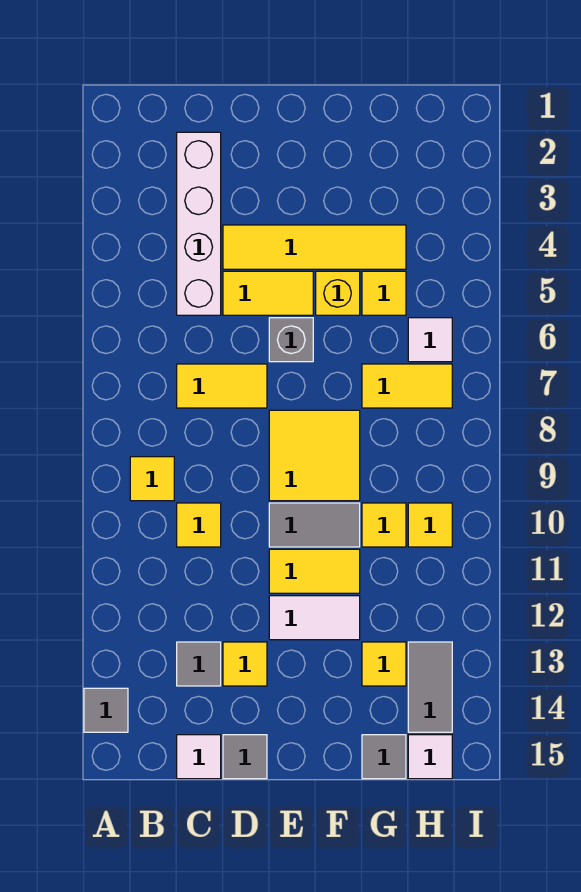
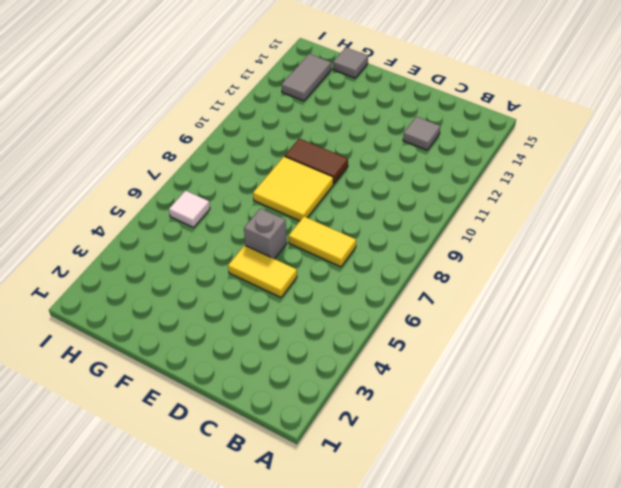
brown 1x2 tile [285,138,348,184] -> grey 1x2 tile [269,503,360,547]
none -> grey 1x1 tile [84,688,128,732]
none -> yellow 1x1 tile [130,457,174,501]
none -> white 1x4 brick [177,132,221,315]

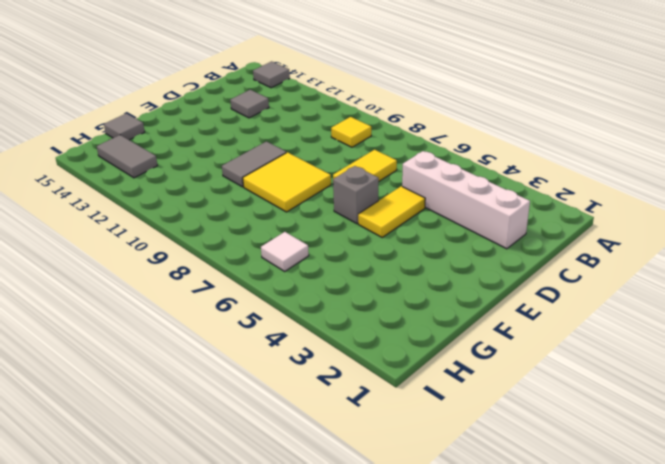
none -> yellow 1x1 tile [177,503,221,547]
none -> white 1x1 tile [177,735,221,779]
none -> yellow 1x4 tile [223,225,406,269]

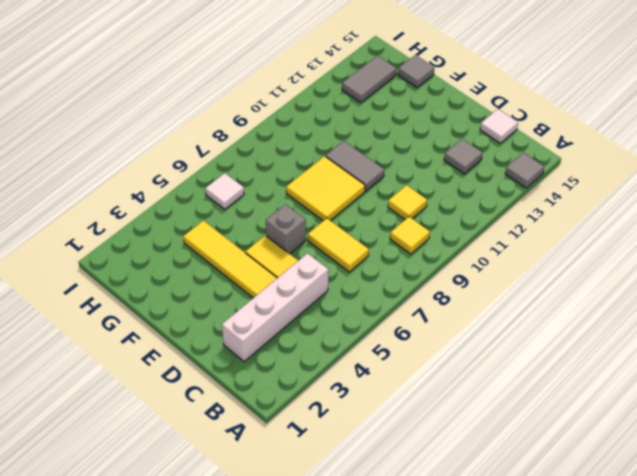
none -> yellow 1x1 tile [223,642,267,686]
none -> grey 1x1 tile [223,735,267,779]
none -> yellow 1x2 tile [269,549,360,593]

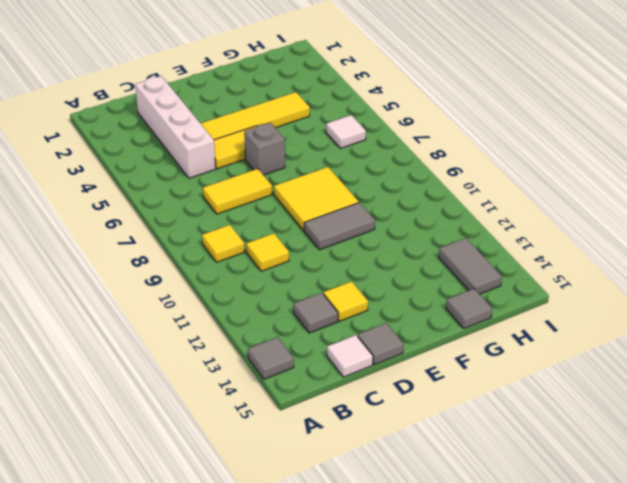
none -> yellow 1x2 tile [269,549,360,593]
none -> white 1x2 tile [269,596,360,640]
none -> yellow 1x1 brick [316,271,360,315]

